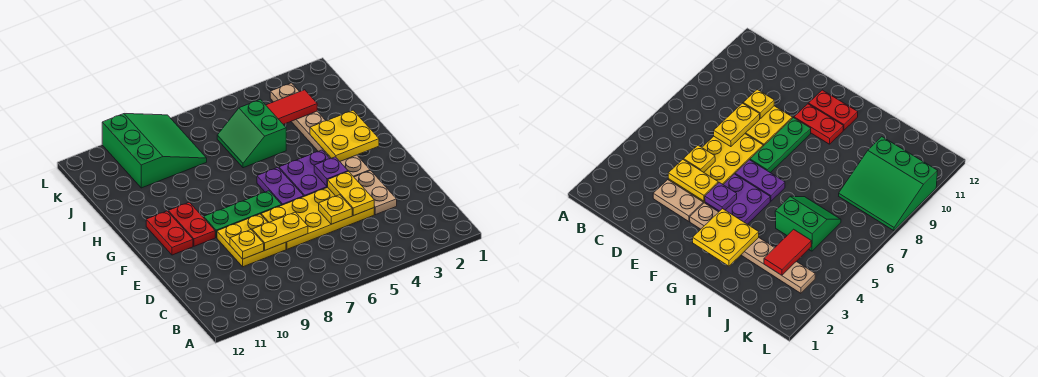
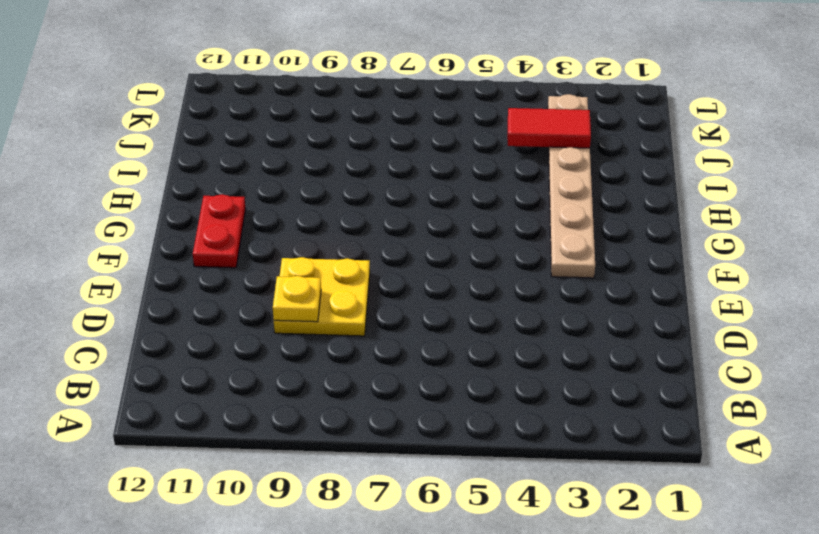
none -> tan 1x2 plate [354,171,397,215]
none -> yellow 2x4 plate [261,187,374,249]
none -> purple 2x2 plate [279,150,330,196]

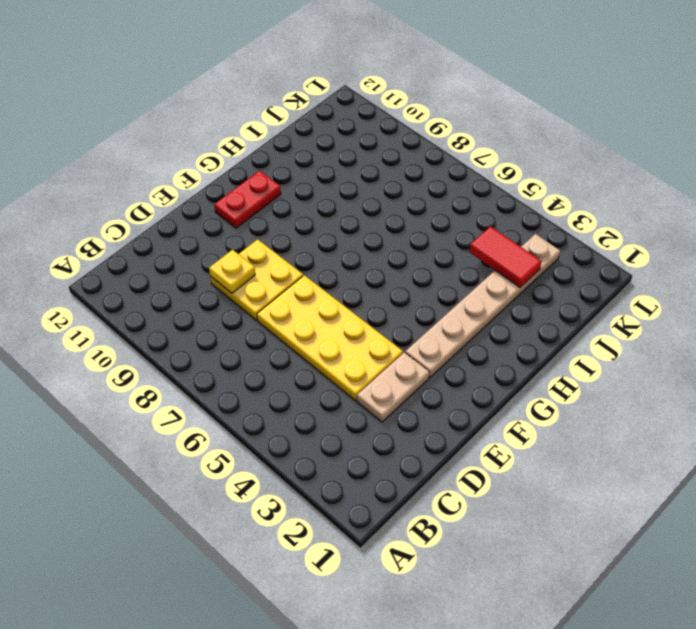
none -> purple 2x2 plate [279,150,330,196]
none -> purple 1x2 plate [257,168,304,205]
none -> green 1x3 plate [204,191,282,238]

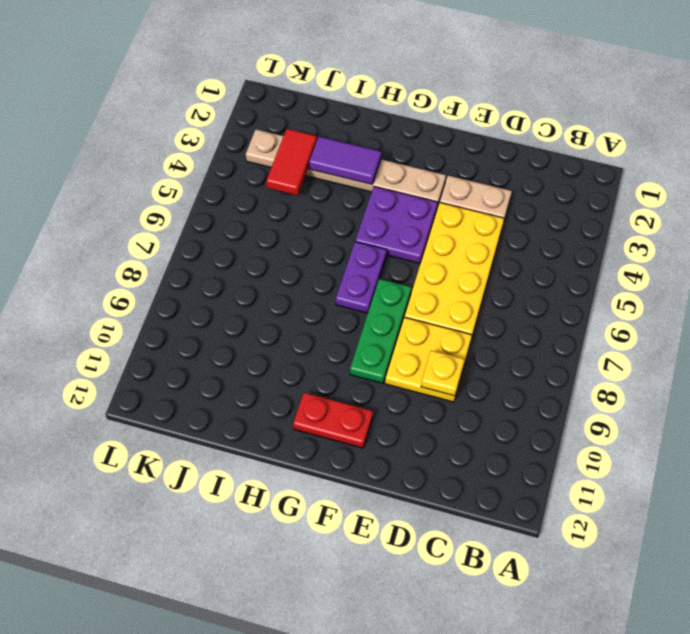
purple 1x2 plate [336,242,387,313] -> purple 1x2 plate turned to [257,168,304,205]
purple 1x2 tile [309,137,382,184] -> yellow 2x2 plate [310,110,379,161]
none -> red 1x2 plate [168,202,215,246]
none -> green 2x2 slope [217,99,286,168]
none -> green 3x3 slope [102,114,207,188]

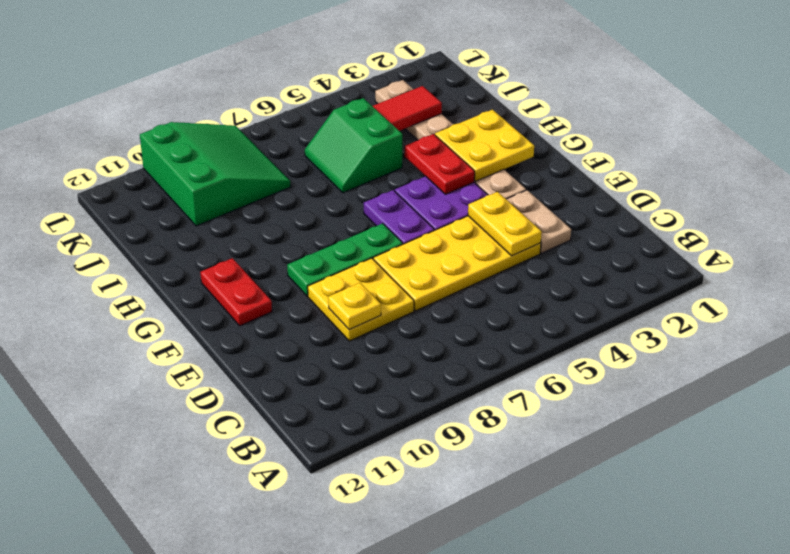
red 1x2 plate [405,134,475,194] -> red 1x2 plate moved to [168,202,215,246]
none -> yellow 1x1 plate [319,195,352,224]
none -> yellow 1x2 plate [252,212,308,250]
none -> purple 1x1 plate [314,157,348,186]

